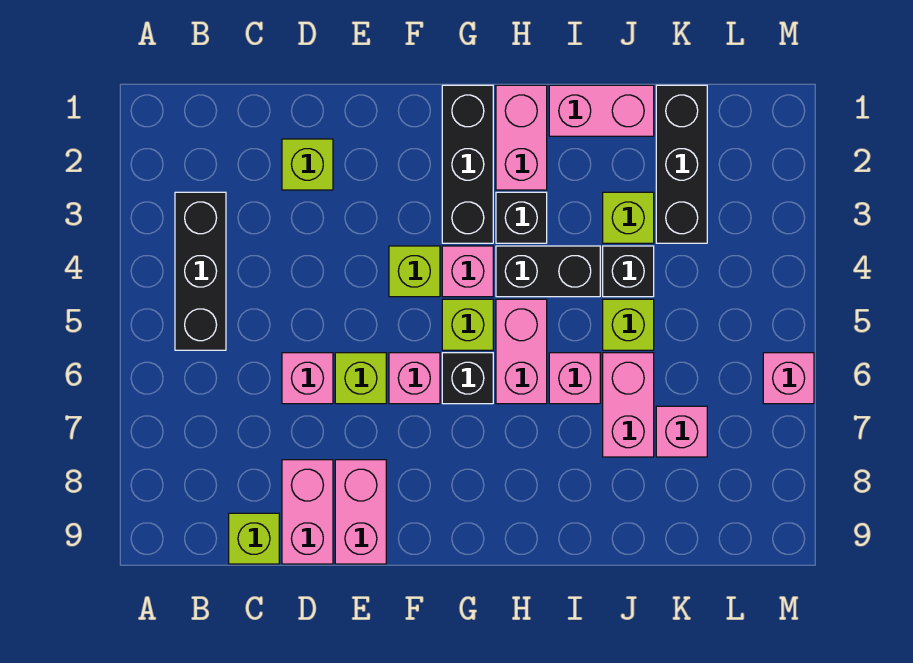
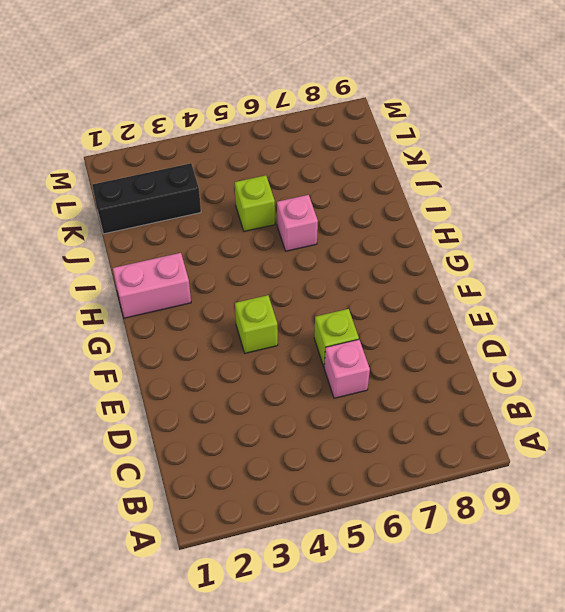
none -> black 1x3 brick [175,192,226,350]
none -> lime 1x1 brick [229,513,279,564]
none -> lime 1x1 brick [282,139,333,190]

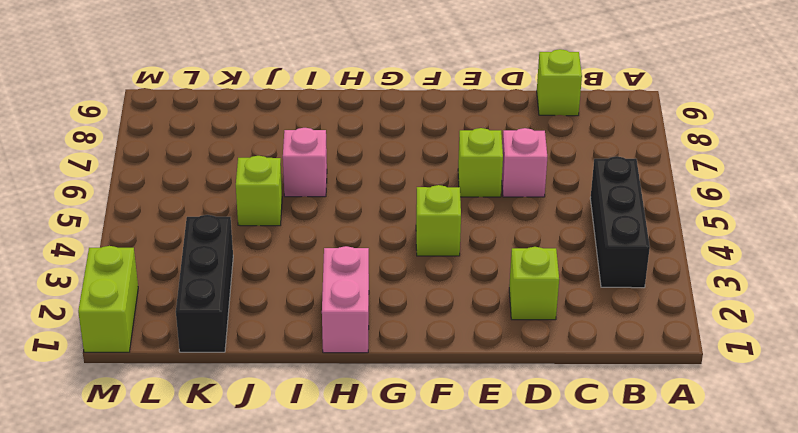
lime 1x2 brick [78,246,138,352] -> none
none -> pink 1x2 brick [282,460,333,564]
none -> pink 1x2 brick [335,460,386,564]
none -> pink 1x1 brick [389,353,440,404]

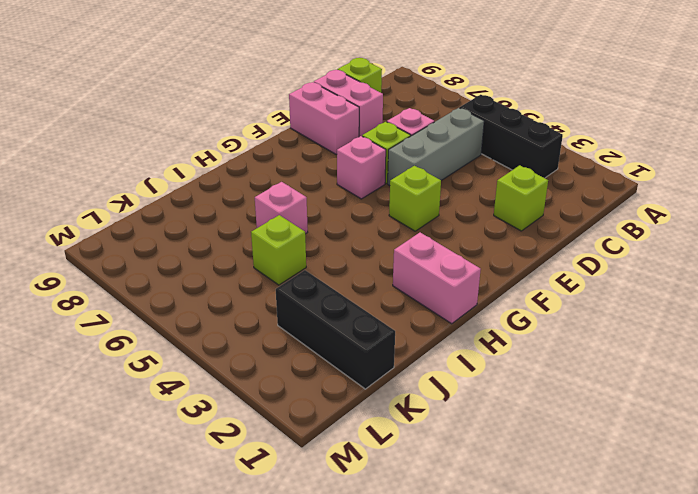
grey 1x3 brick [388,108,484,186] -> none
none -> black 1x3 brick [442,85,493,243]
none -> pink 1x1 brick [442,246,493,297]
none -> lime 1x1 brick [442,299,493,350]

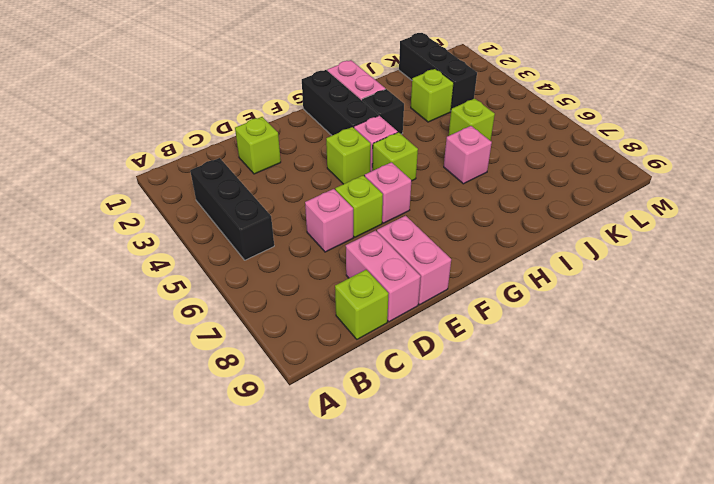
none -> black 1x1 brick [442,353,493,404]
none -> black 1x2 brick [496,246,600,297]
none -> pink 1x2 brick [496,299,547,404]

